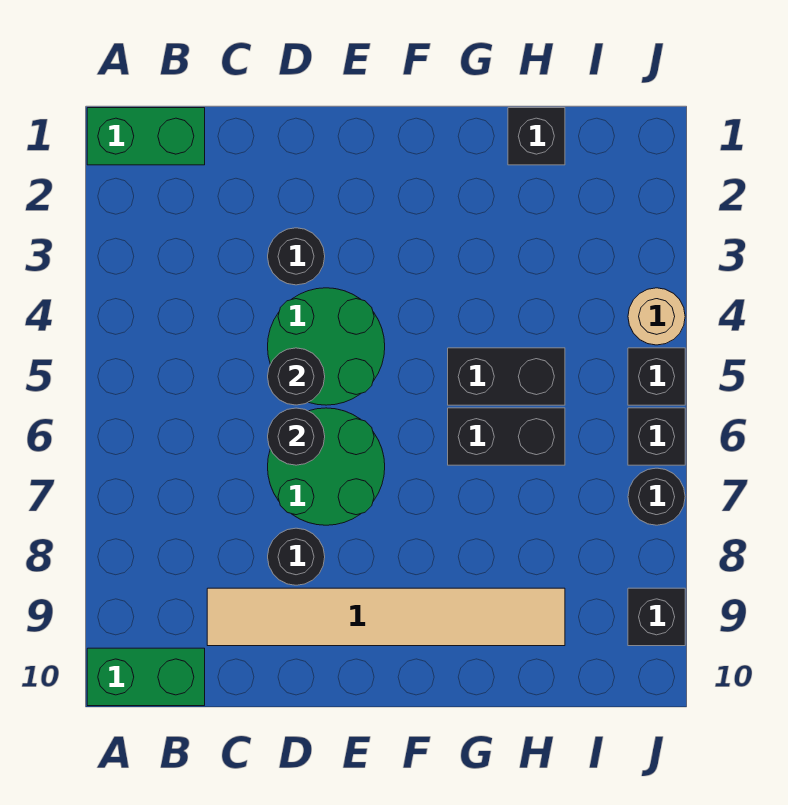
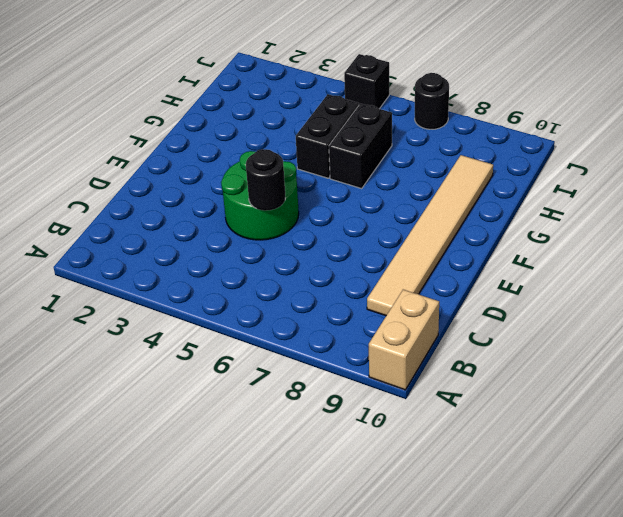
tan 1x2 brick [369,290,439,390] -> green 1x2 brick [87,648,205,706]
none -> green 1x2 brick [87,108,205,165]
none -> black 1x1 round brick [268,228,325,285]
none -> green 2x2 round brick [268,408,385,525]

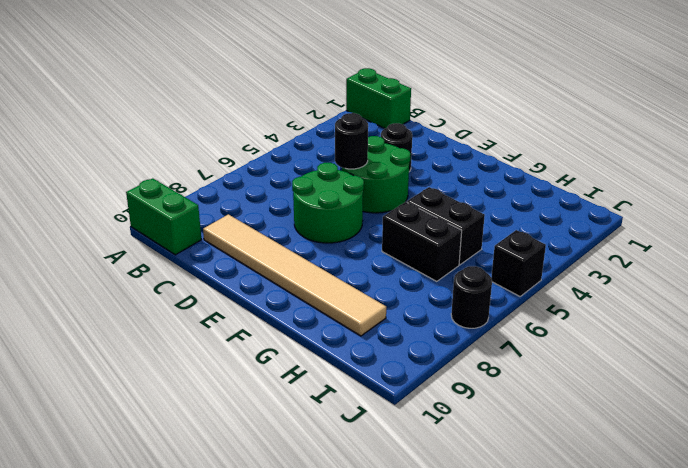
none -> black 1x1 round brick [268,528,325,585]
none -> black 1x1 brick [508,108,565,165]
none -> tan 1x1 round brick [628,288,685,345]

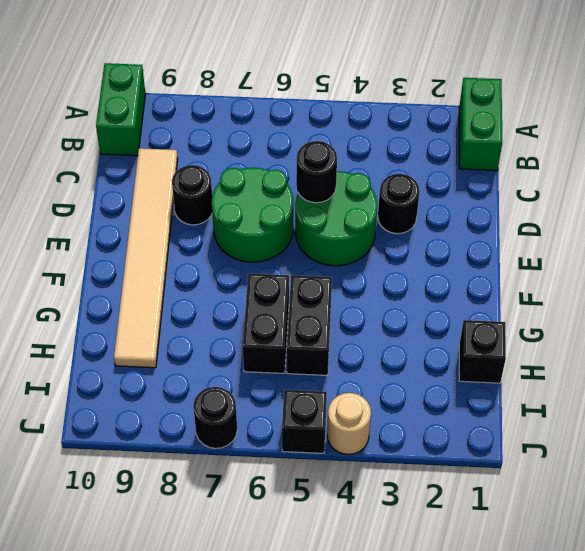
none -> black 1x1 brick [628,408,685,465]
none -> black 1x1 brick [628,588,685,646]
none -> black 1x1 round brick [268,408,325,465]

